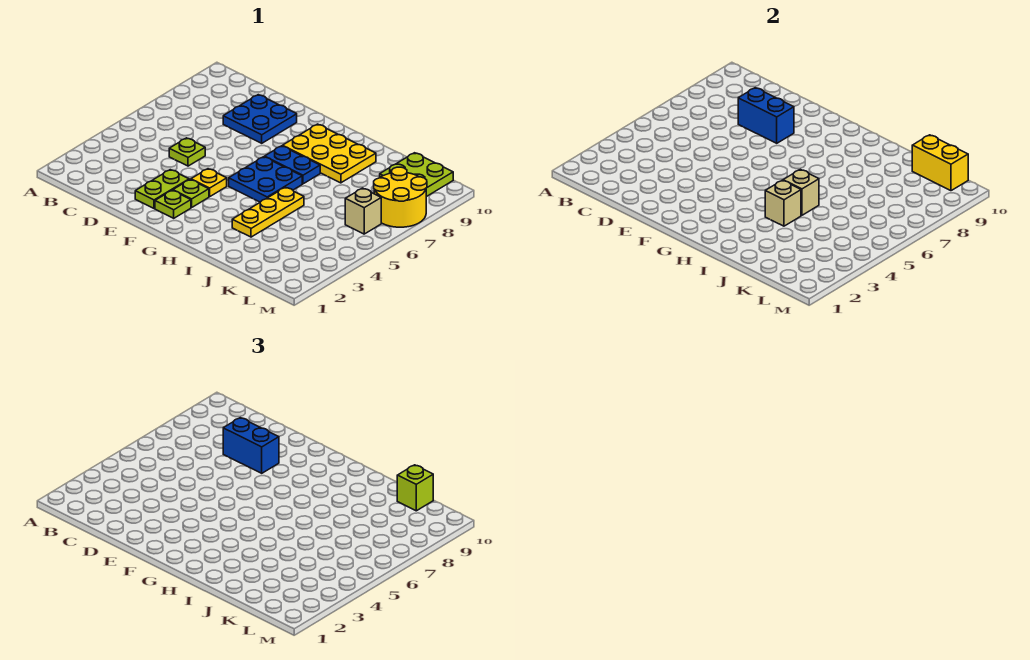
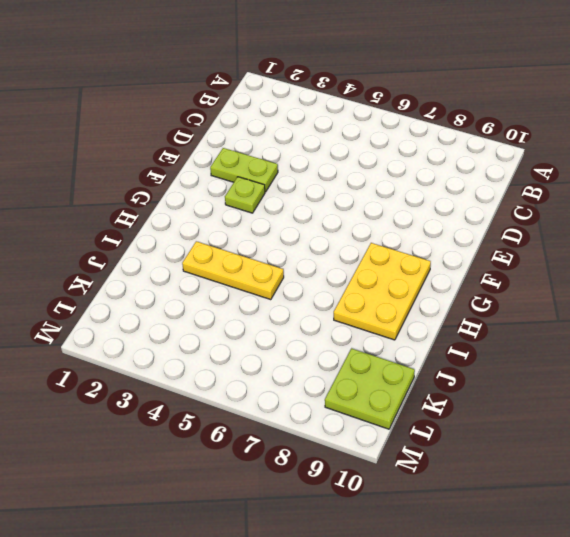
none -> lime 1x1 plate [169,138,205,166]
none -> blue 2x2 plate [223,95,297,143]
none -> lime 1x1 plate [155,190,191,218]

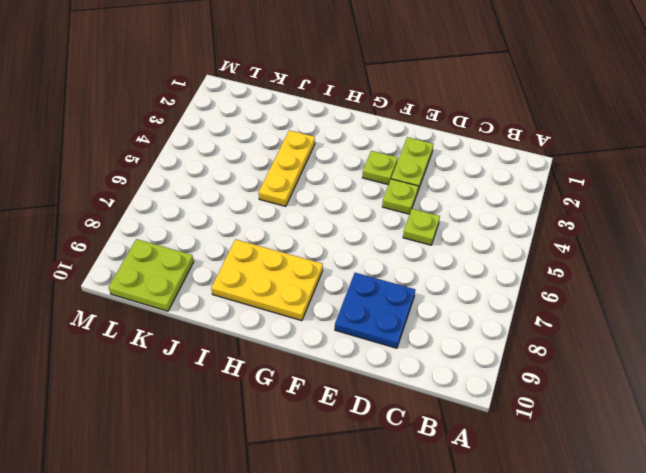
lime 1x1 plate [382,179,418,214] -> lime 1x1 plate moved to [155,190,191,218]
none -> yellow 1x1 plate [191,169,227,197]
none -> blue 2x2 plate [229,157,302,202]
none -> blue 1x2 plate [265,146,320,184]

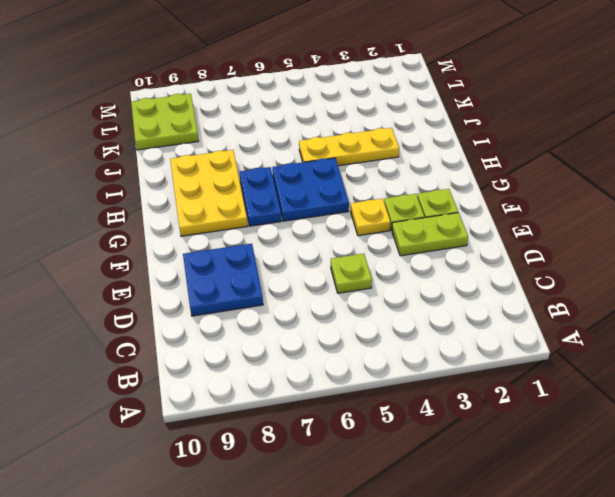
none -> tan 1x1 brick [345,188,381,234]
none -> yellow 2x2 round brick [374,167,427,227]
none -> blue 1x2 brick [738,88,794,143]

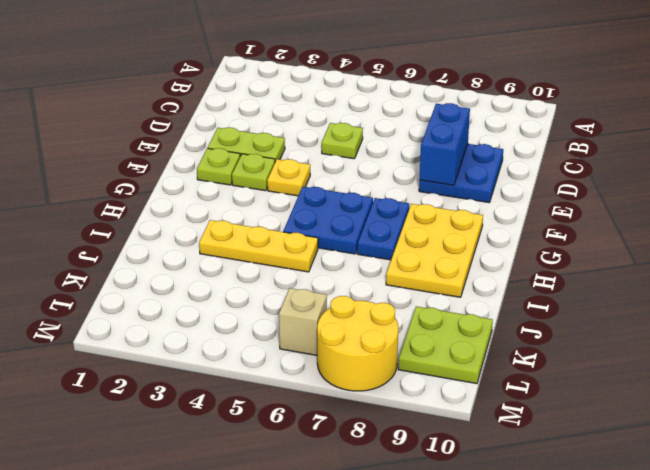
none -> tan 1x1 brick [765,180,801,226]
none -> tan 1x1 brick [783,169,819,215]
none -> yellow 1x2 brick [912,135,968,191]

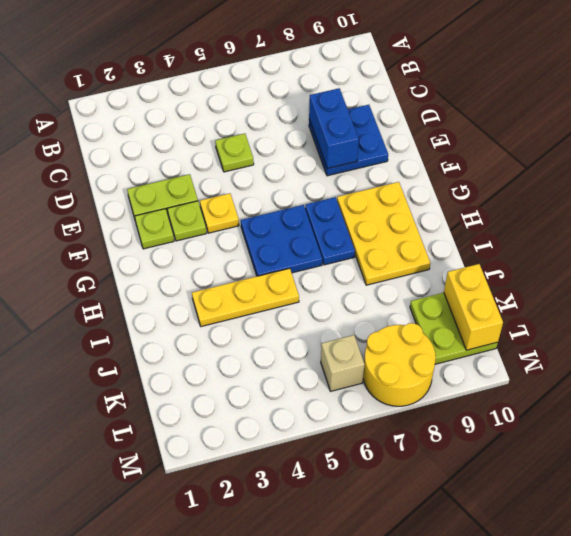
none -> tan 1x1 brick [765,180,801,226]
none -> tan 1x1 brick [783,169,819,215]
none -> blue 1x2 brick [223,418,279,473]

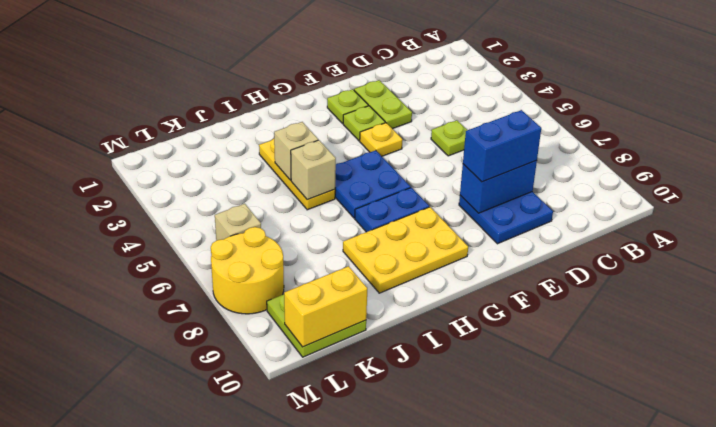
none -> lime 1x1 brick [397,465,433,511]

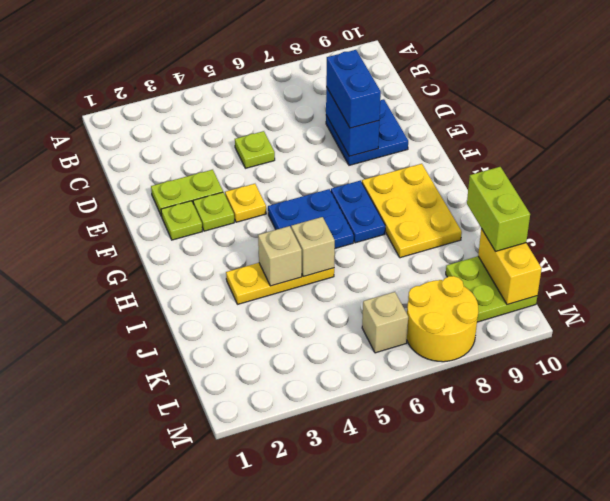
lime 1x2 brick [467,167,530,251] -> lime 1x1 brick [397,465,433,511]

